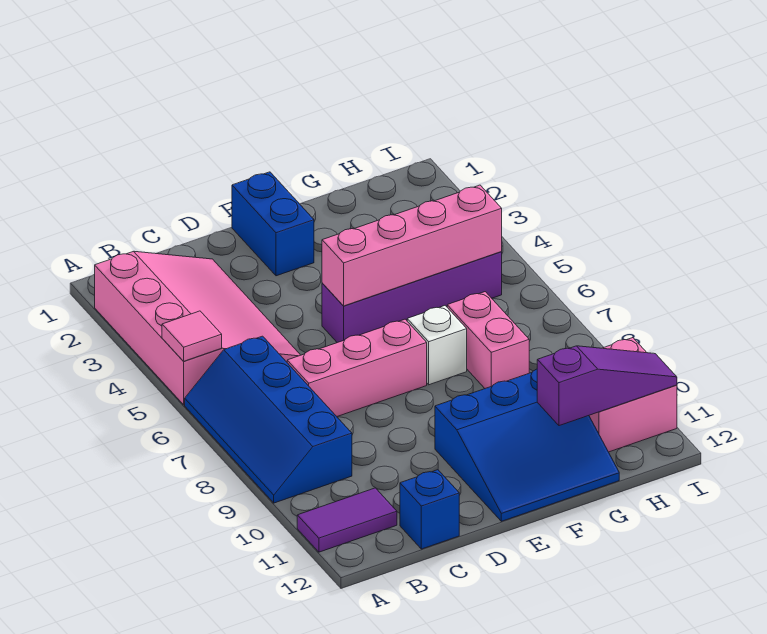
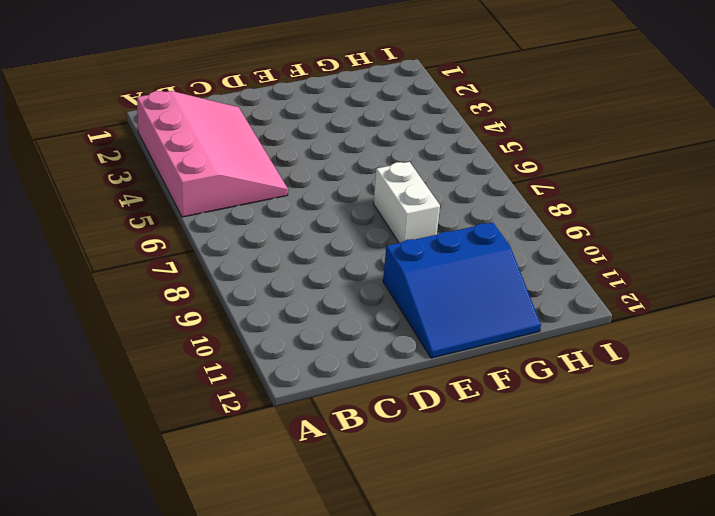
white 1x2 brick [373,162,440,243] -> white 1x1 brick [407,306,467,385]
none -> blue 2x4 slope [185,336,352,503]
none -> purple 1x2 tile [297,488,397,552]
none -> pink 1x3 brick [287,319,427,416]

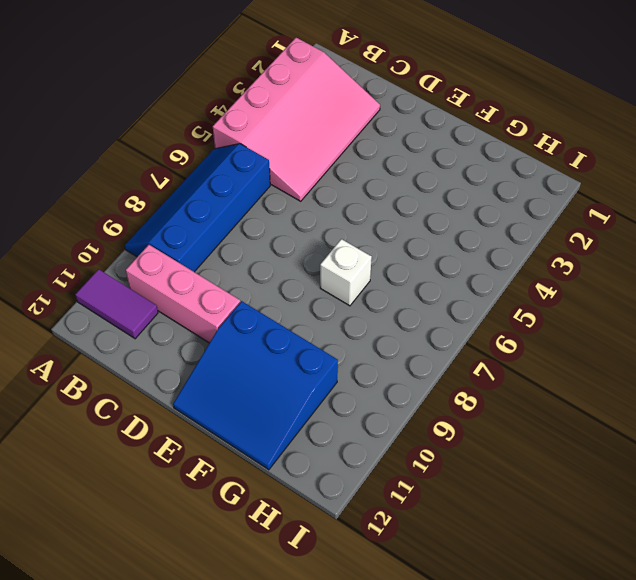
pink 1x3 brick [126,245,240,343] -> pink 1x3 brick moved to [287,319,427,416]
none -> blue 1x1 brick [400,470,459,549]
none -> blue 1x2 brick [232,172,314,276]
none -> purple 1x4 brick [322,252,502,343]

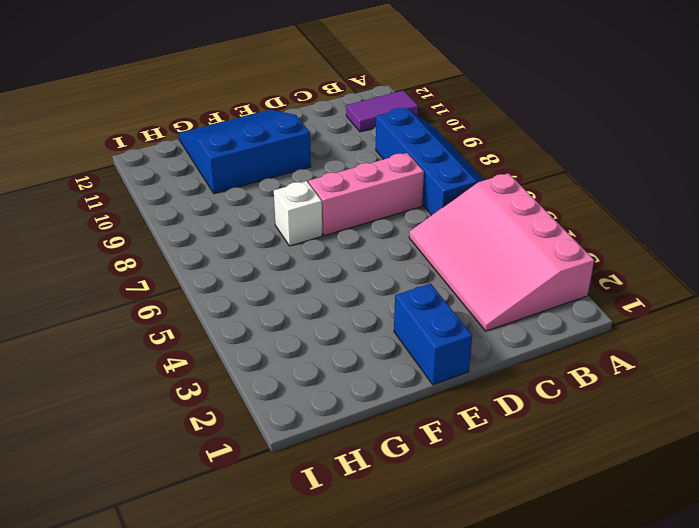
none -> blue 1x1 brick [400,470,459,549]
none -> purple 1x4 brick [322,252,502,343]
none -> pink 1x2 brick [447,292,529,388]

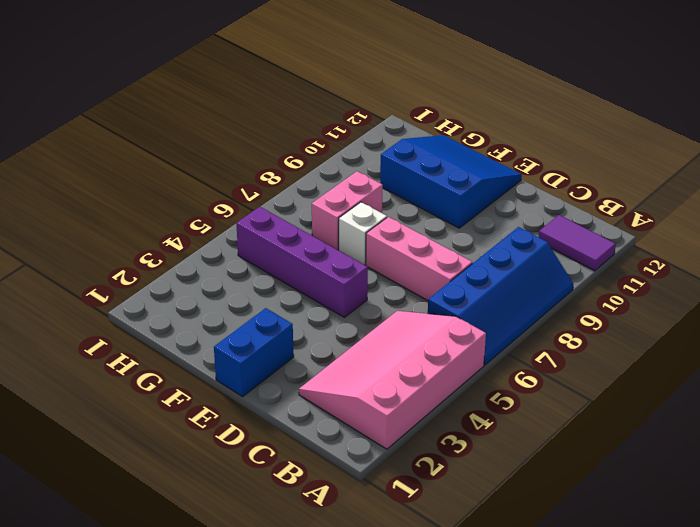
none -> blue 1x1 brick [400,470,459,549]
none -> pink 2x2 brick [589,338,677,452]
none -> pink 1x1 tile [162,311,222,361]

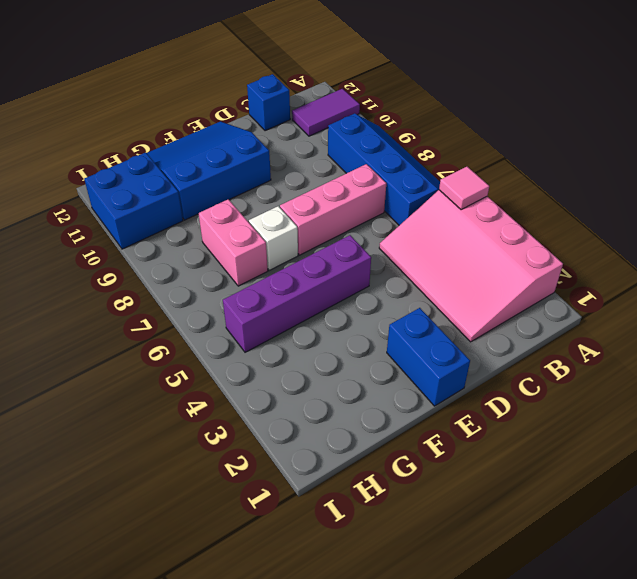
blue 2x2 brick [84,152,183,249] -> pink 2x2 brick [589,338,677,452]
none -> pink 1x4 brick [322,185,502,306]
none -> purple 1x3 slope [537,346,677,426]

